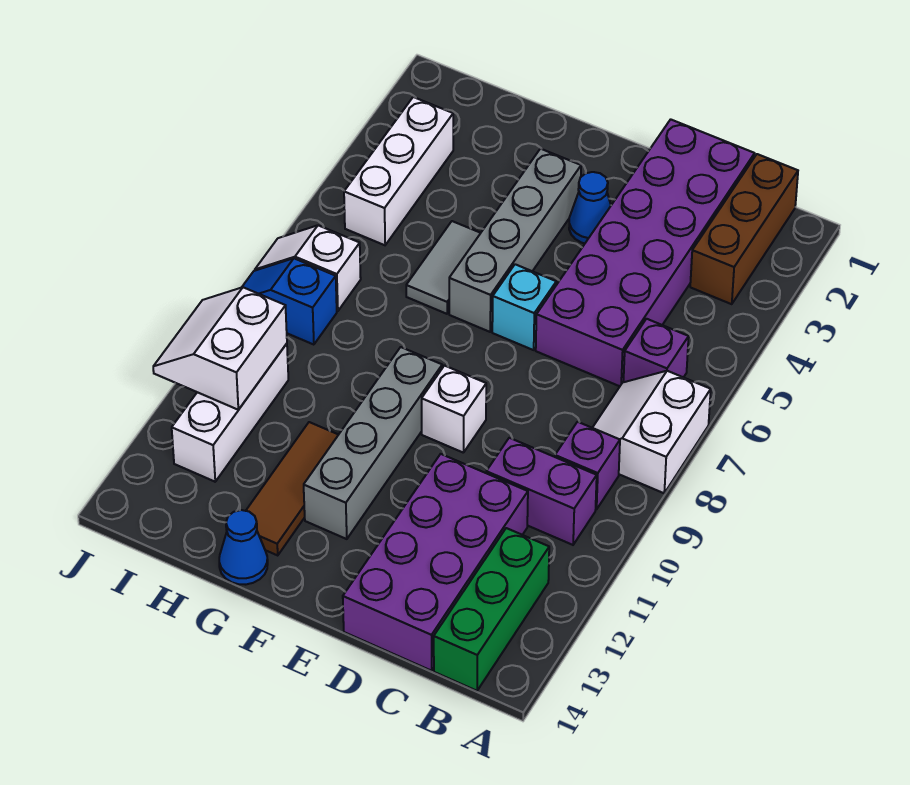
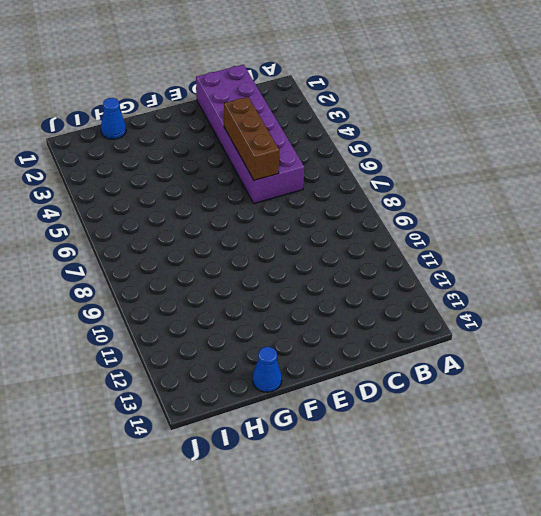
brown 1x3 brick [224,97,279,180] -> brown 1x3 brick moved to [690,154,798,304]
blue 1x1 cone [101,98,126,139] -> blue 1x1 cone moved to [569,172,611,243]
none -> white 2x2 slope [593,371,711,493]
none -> purple 1x1 brick [623,319,689,382]
none -> purple 1x1 brick [555,422,620,510]

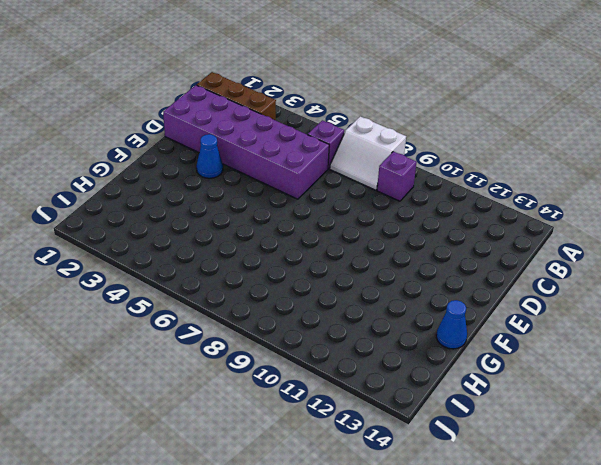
none -> purple 1x2 brick [486,438,597,545]
none -> green 1x3 brick [434,528,549,691]
none -> purple 2x4 brick [343,454,528,671]

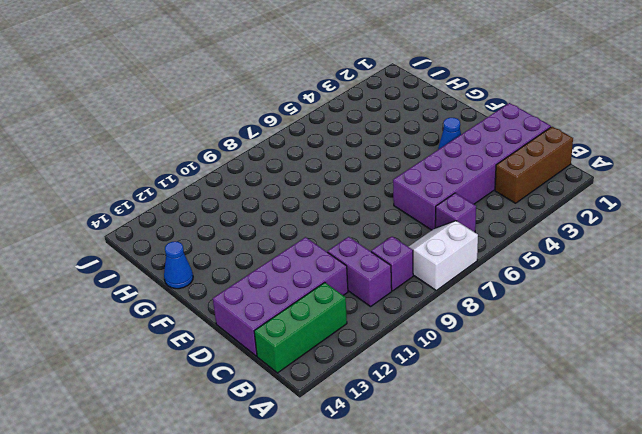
none -> cyan 1x1 brick [492,264,556,350]
none -> white 1x1 brick [422,366,486,453]
none -> grey 1x4 brick [449,149,581,332]

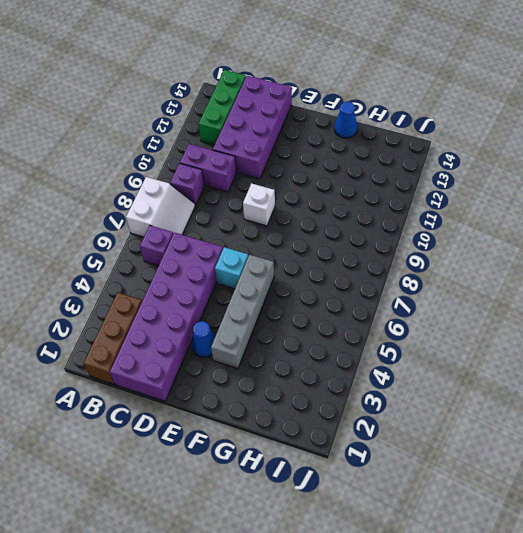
none -> grey 1x4 brick [304,347,442,539]
none -> grey 1x2 tile [406,221,480,314]
none -> brown 1x3 tile [246,422,338,555]

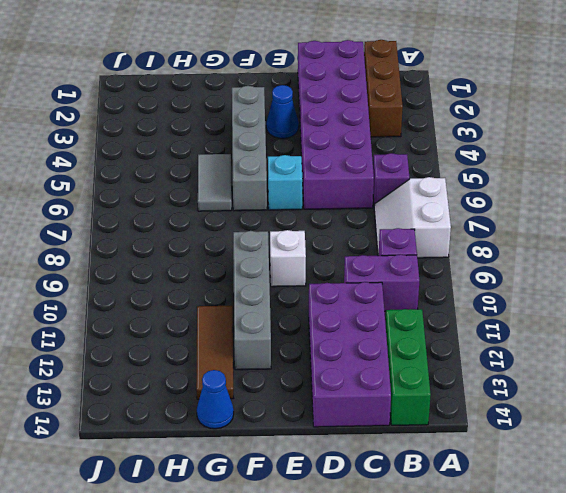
none -> white 1x3 brick [344,97,453,245]
none -> white 1x2 slope [255,225,361,311]
none -> blue 1x2 slope [242,258,337,345]

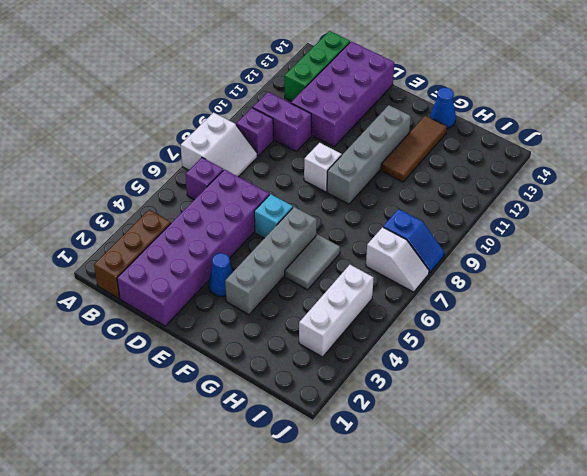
none -> white 1x3 brick [172,344,288,482]
none -> white 2x2 slope [153,287,287,410]

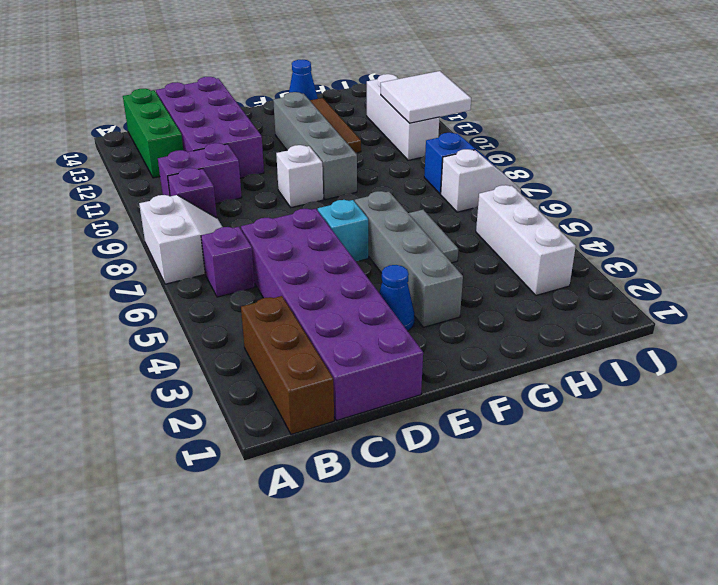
white 2x2 tile [381,71,471,123] -> white 2x2 slope [153,287,287,410]

